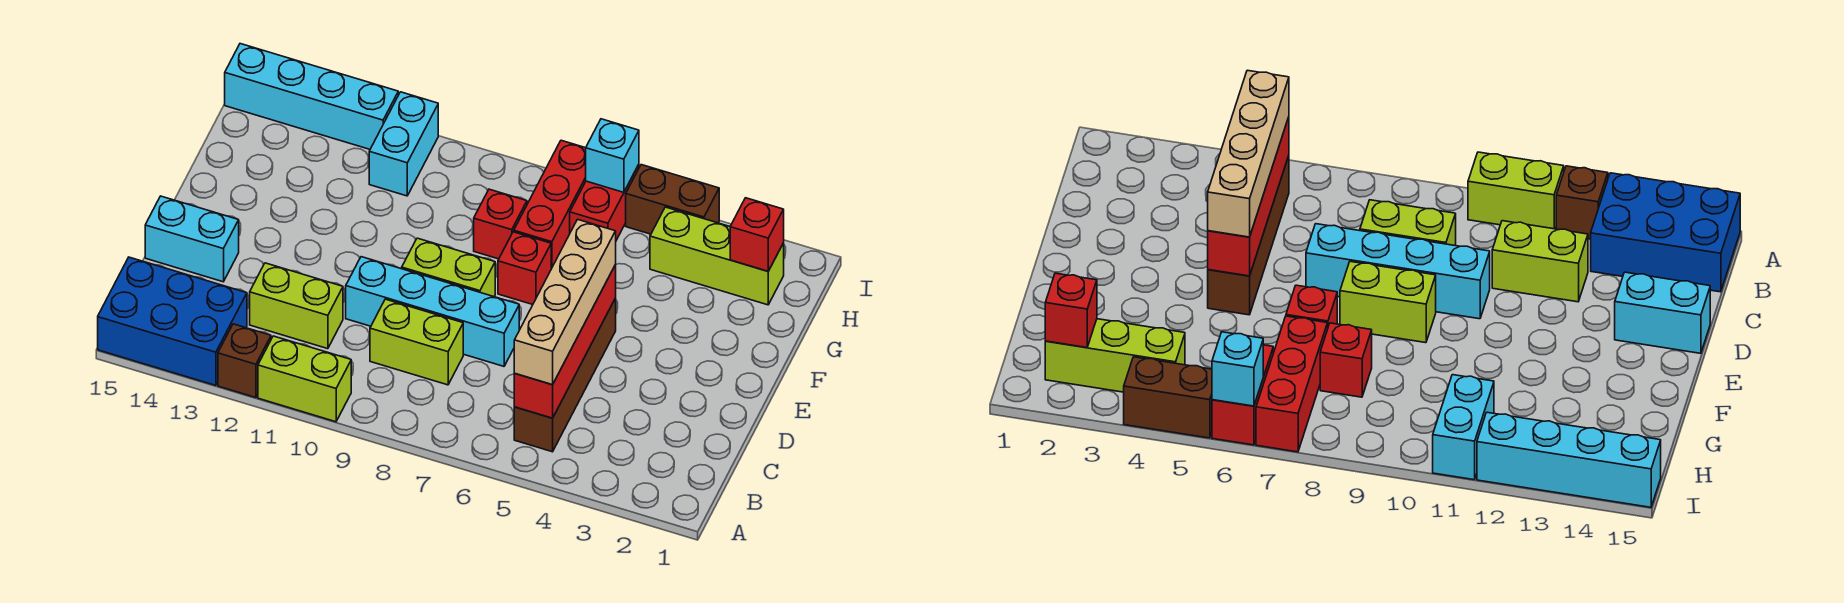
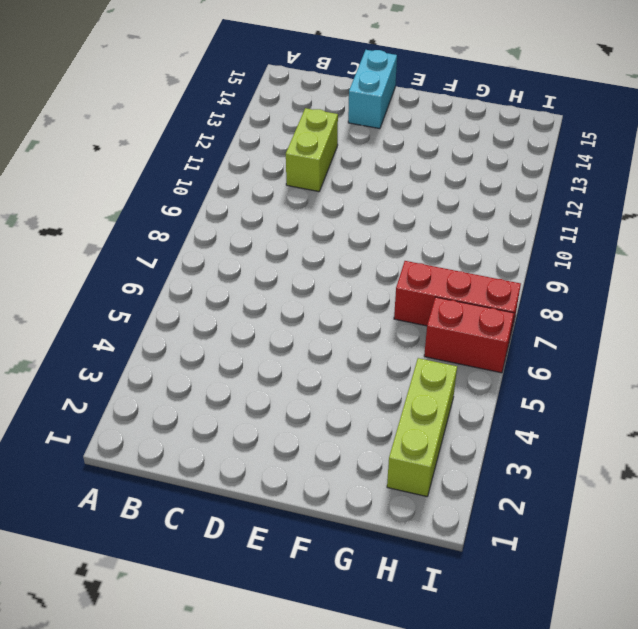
none -> lime 1x2 brick [258,336,351,422]
none -> brown 1x1 brick [218,324,271,398]
none -> blue 2x3 brick [98,257,247,385]

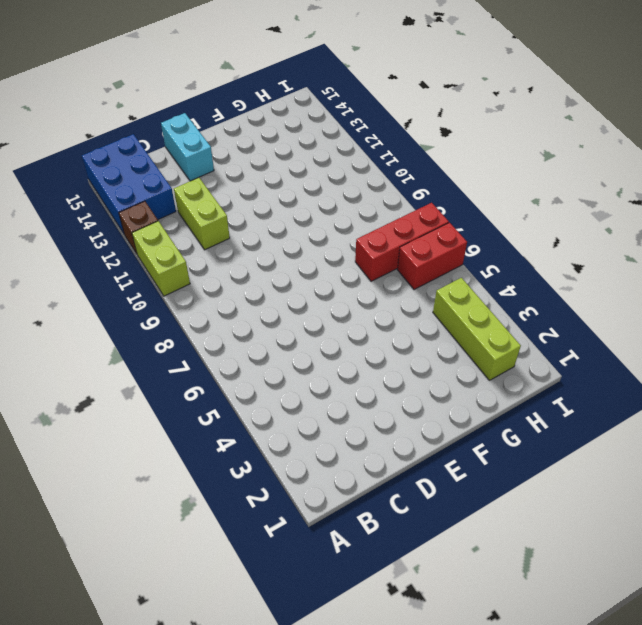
none -> brown 1x4 brick [514,298,616,452]
none -> lime 1x2 brick [370,299,463,385]
none -> cyan 1x4 brick [346,257,519,366]

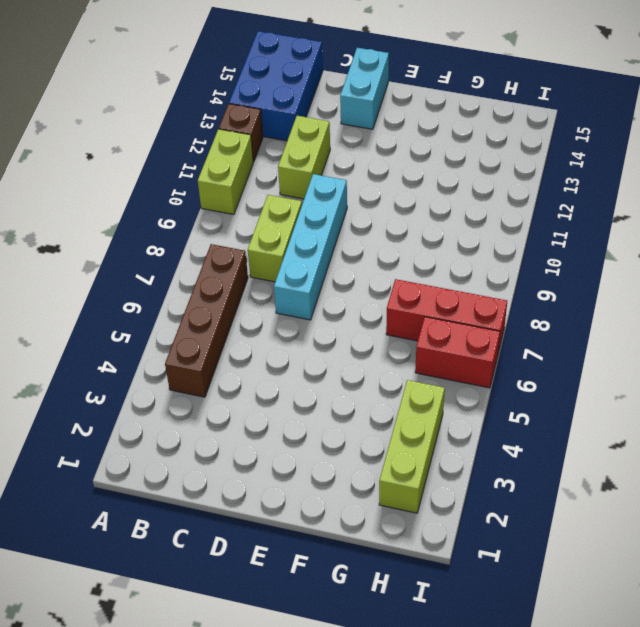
brown 1x4 brick [165,244,248,397] -> brown 1x4 brick turned to [514,298,616,452]
none -> lime 1x2 brick [402,238,495,297]
none -> red 1x1 brick [498,232,551,305]
none -> red 1x1 brick [474,189,527,259]

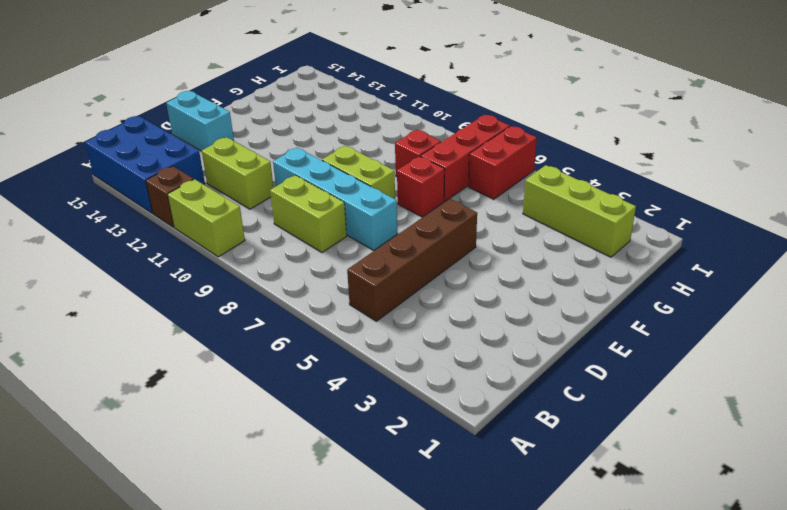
none -> cyan 1x2 brick [369,92,438,196]
none -> brown 1x2 brick [626,165,719,234]
none -> cyan 1x4 brick [225,44,398,149]

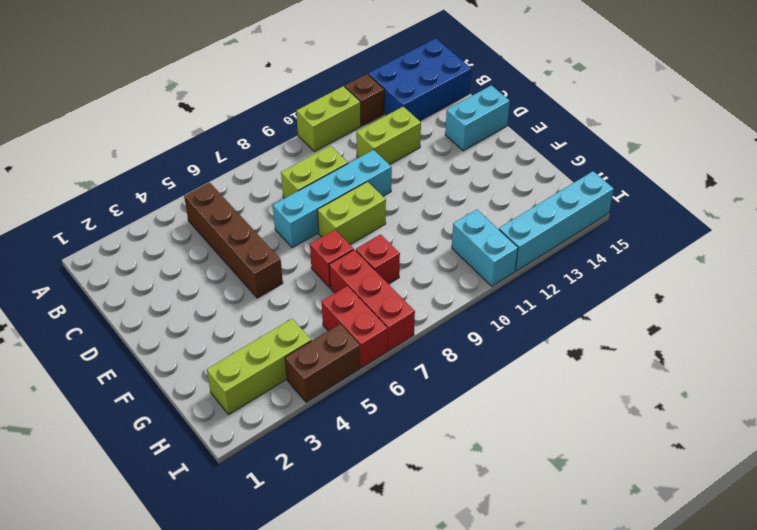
none -> red 1x4 brick [514,265,616,418]
none -> red 1x1 brick [730,198,784,271]
none -> cyan 1x1 brick [586,119,639,192]

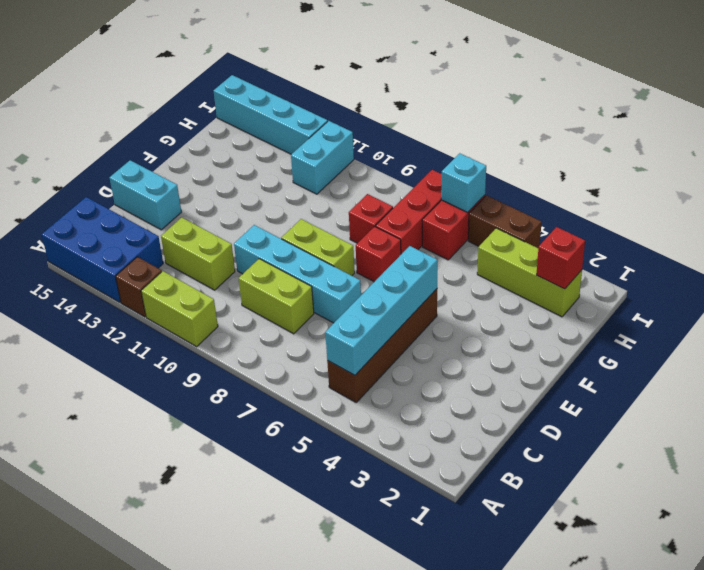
cyan 1x4 brick [325,246,437,375] -> red 1x4 brick [514,265,616,418]
none -> tan 1x4 brick [514,219,616,385]

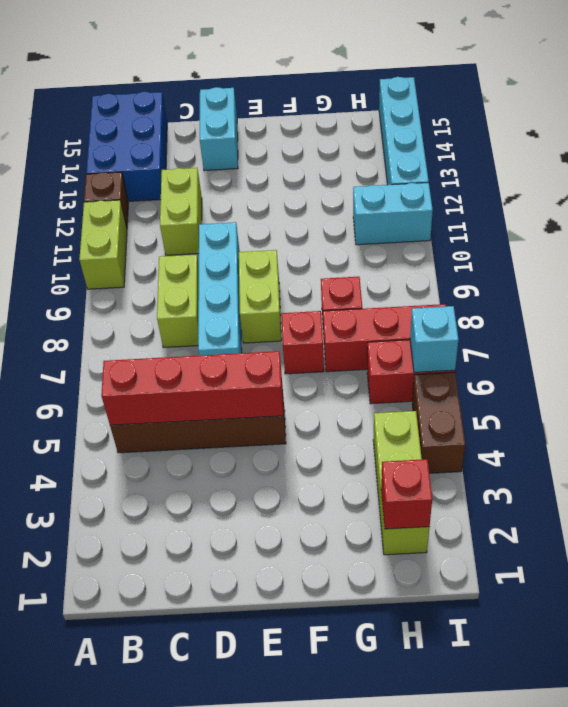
none -> tan 1x4 brick [514,219,616,385]

